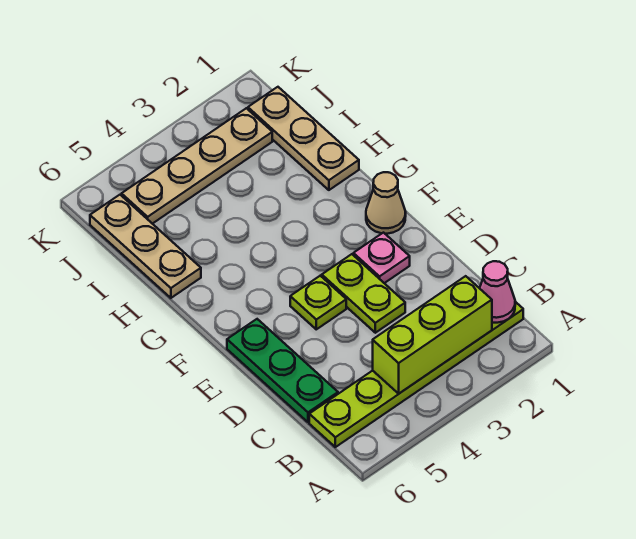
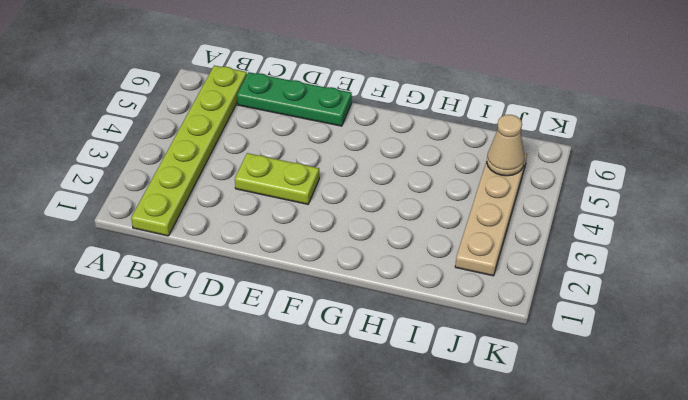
tan 1x1 cone [487,115,524,176] -> tan 1x1 cone moved to [366,172,406,234]
none -> pink 1x1 plate [353,233,410,283]
none -> lime 1x1 plate [290,276,346,329]

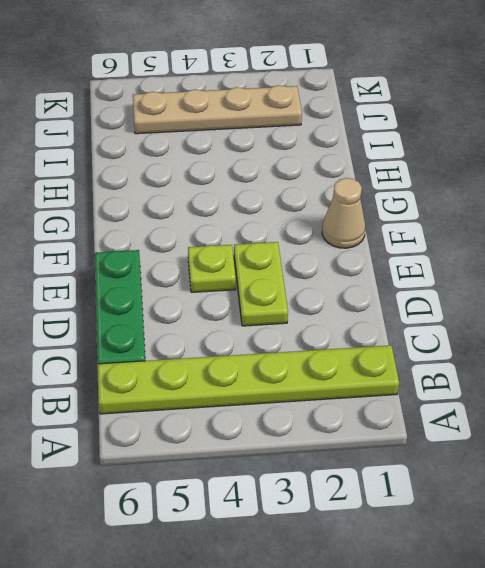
none -> pink 1x1 plate [353,233,410,283]
none -> tan 1x3 plate [248,87,359,190]

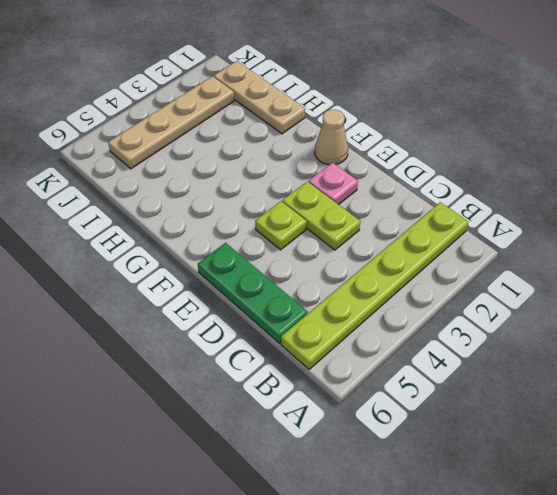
none -> tan 1x3 plate [90,195,201,298]
none -> pink 1x1 cone [480,261,515,323]

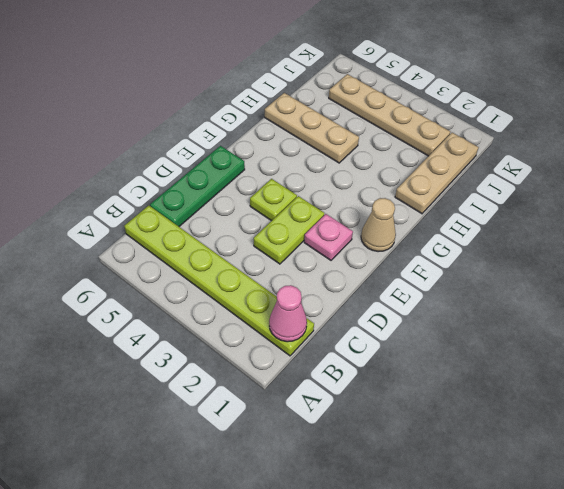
tan 1x3 plate [265,93,359,163] -> tan 1x3 plate turned to [90,195,201,298]
none -> lime 1x3 brick [373,276,492,394]

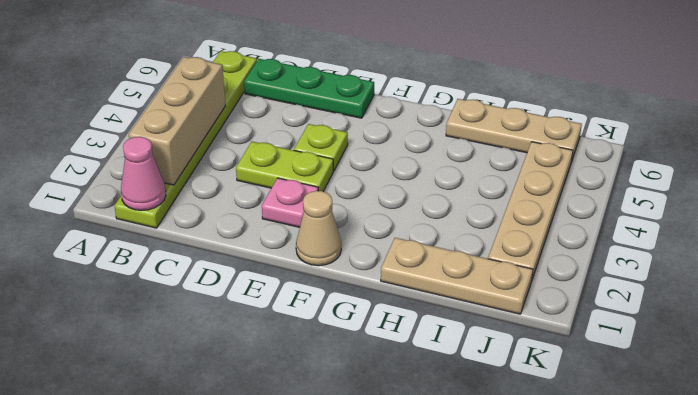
tan 1x3 brick [129,57,225,185] -> lime 1x3 brick [373,276,492,394]

